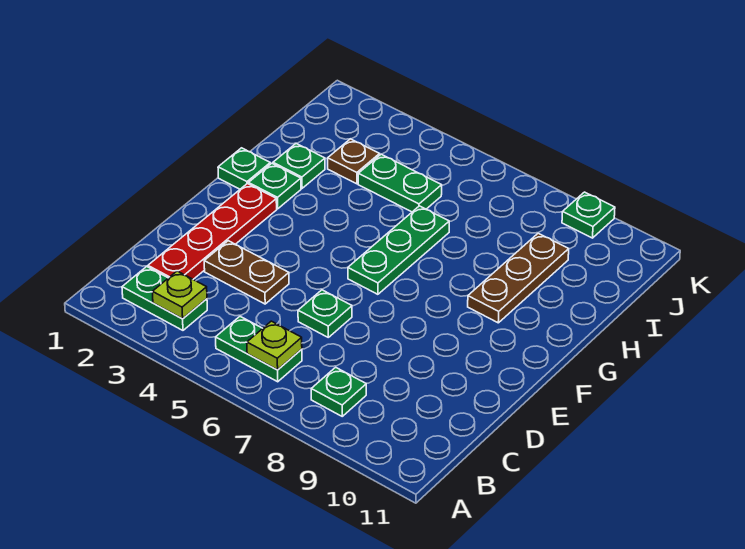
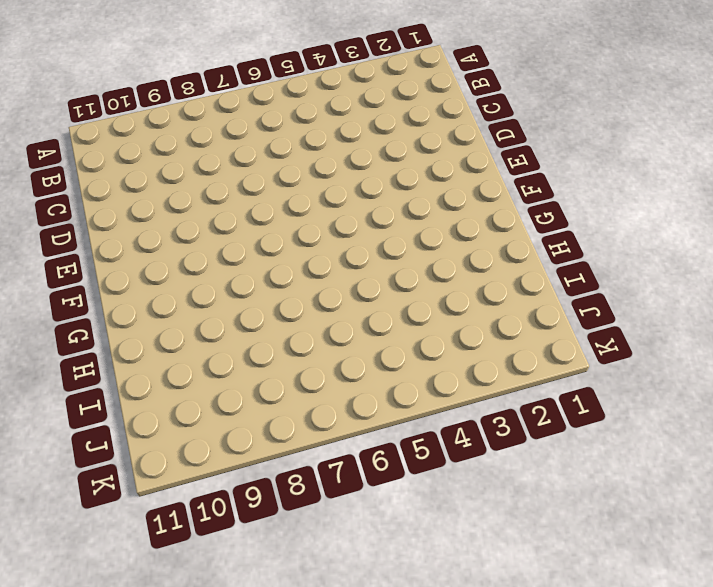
none -> green 1x2 plate [122,267,207,330]
none -> green 1x2 plate [216,316,302,382]
none -> green 1x1 plate [311,367,366,416]

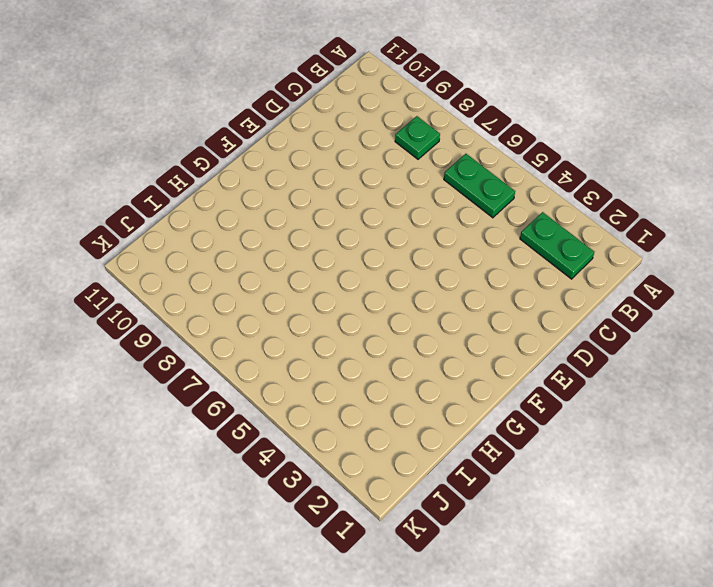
none -> red 1x4 plate [148,184,277,279]
none -> brown 1x2 plate [204,241,289,304]
none -> green 1x1 plate [298,290,352,337]

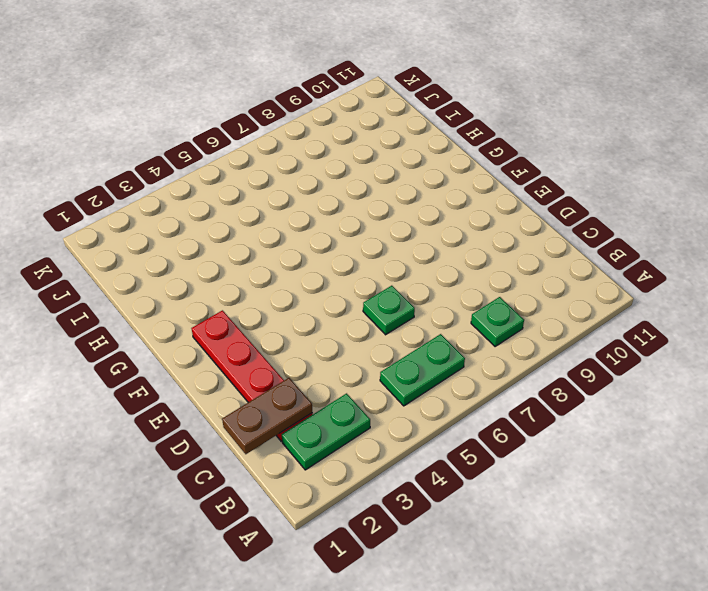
brown 1x2 plate [222,378,312,454] -> brown 1x2 plate moved to [204,241,289,304]
none -> green 1x3 plate [348,206,449,294]
none -> green 1x1 plate [218,148,270,189]
none -> green 1x1 plate [249,163,301,209]

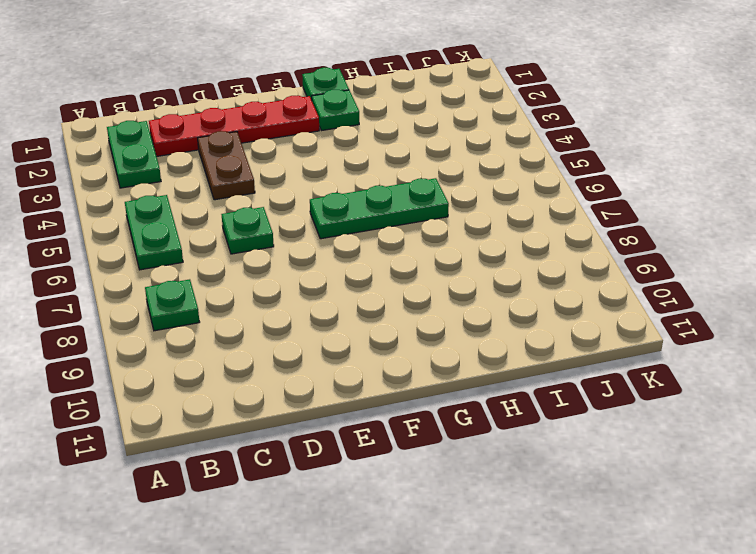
none -> brown 1x3 plate [468,233,569,323]
none -> green 1x1 plate [273,143,325,188]
none -> brown 1x1 plate [328,139,380,184]

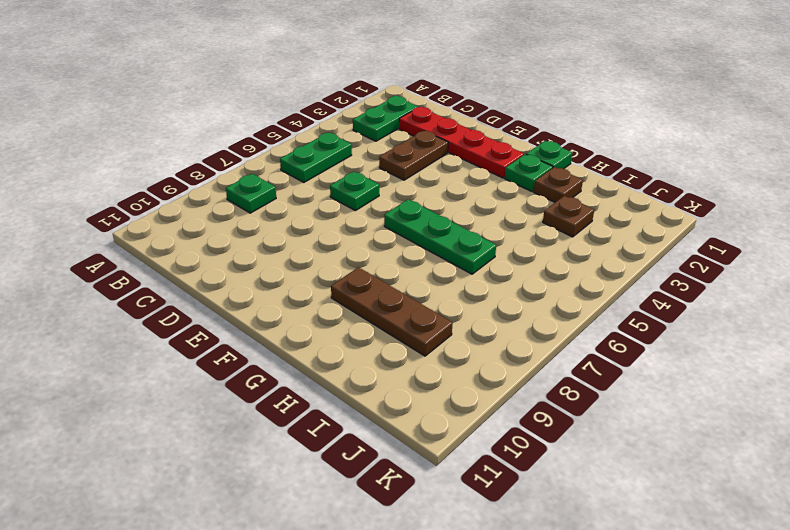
brown 1x1 plate [534,167,583,202] -> green 1x1 plate [273,143,325,188]
none -> green 1x2 plate [358,154,442,212]
none -> green 1x1 plate [562,192,615,238]
none -> lime 1x1 plate [152,271,207,319]

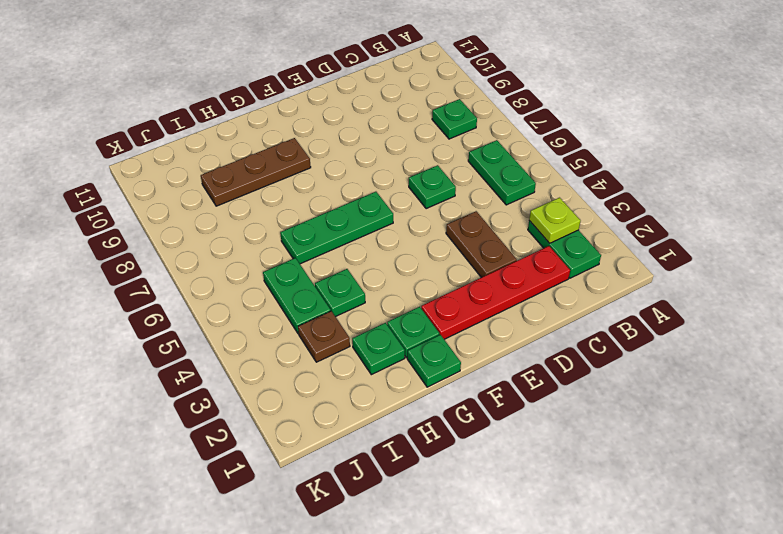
green 1x1 plate [315,269,365,317] -> green 1x1 plate moved to [562,192,615,238]
none -> lime 1x1 plate [247,321,302,370]

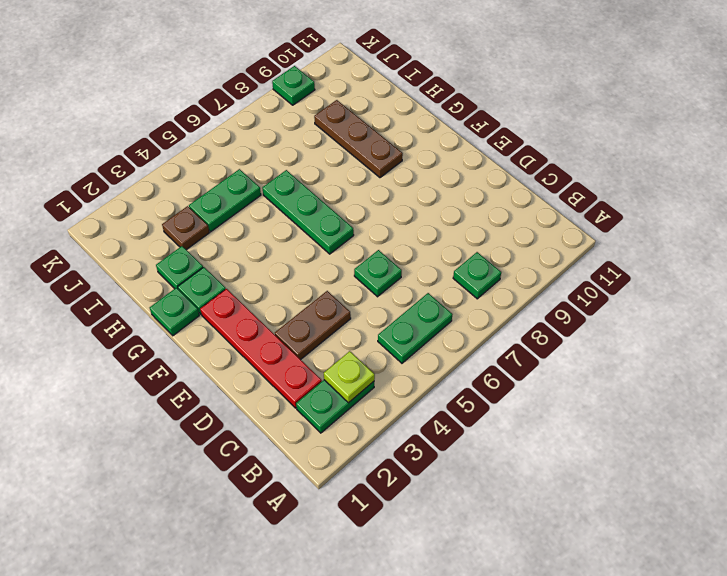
none -> lime 1x1 plate [247,321,302,370]

